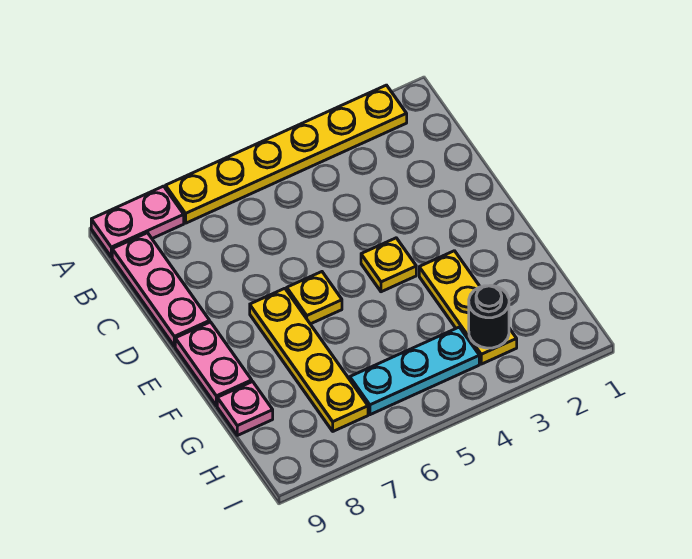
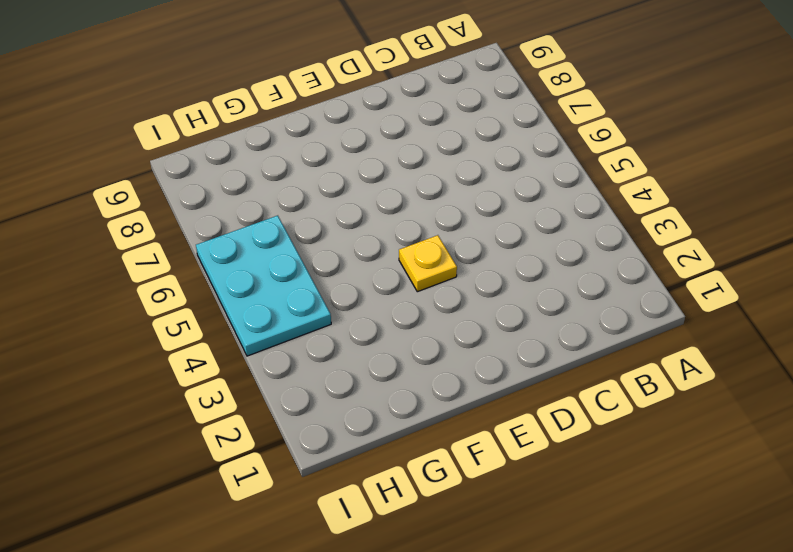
cyan 2x3 plate [196,216,331,356] -> cyan 1x3 plate [350,327,479,415]
none -> yellow 1x6 plate [166,85,407,223]
none -> pink 1x2 plate [91,186,184,257]

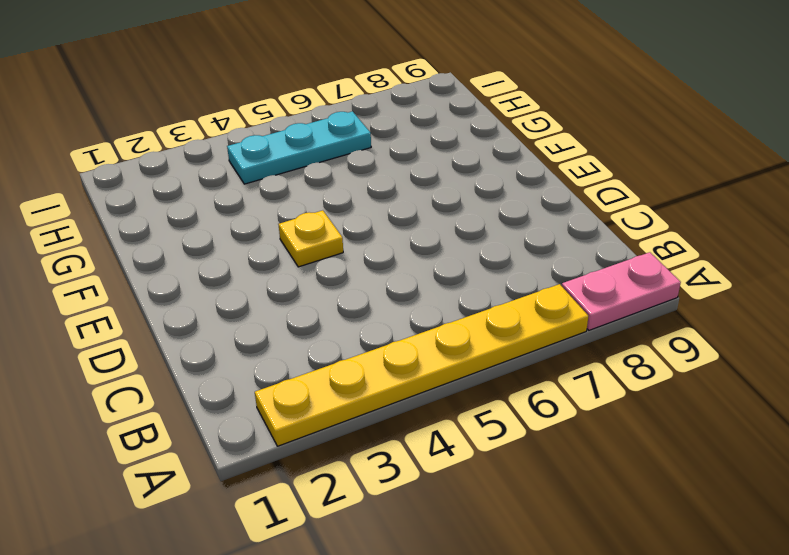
none -> pink 1x3 plate [112,233,210,346]
none -> yellow 1x1 plate [287,272,342,324]

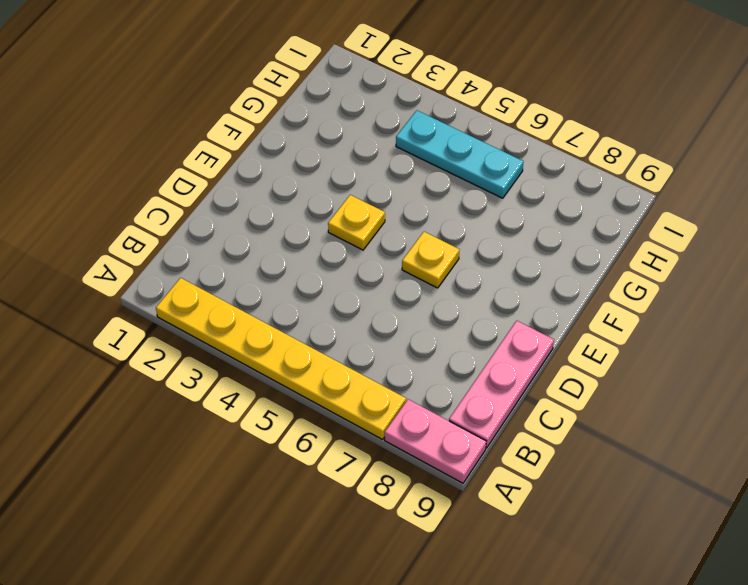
none -> yellow 1x4 plate [250,288,368,431]
none -> pink 1x2 plate [175,322,252,406]

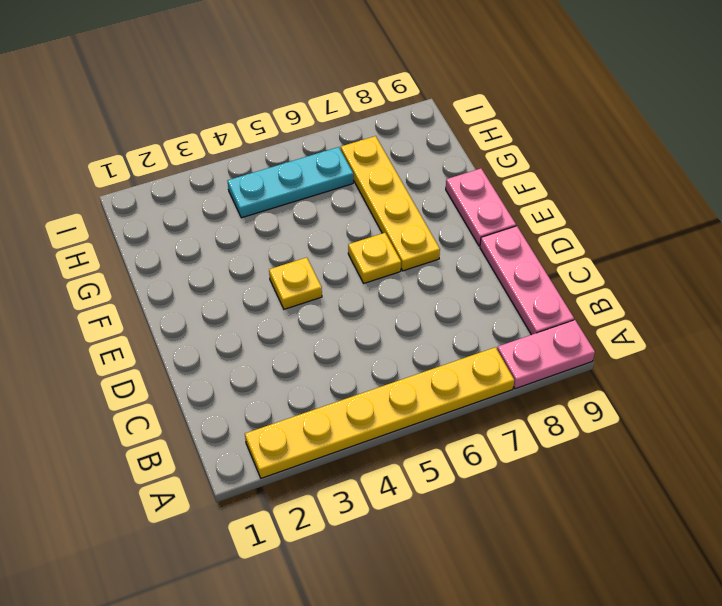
none -> yellow 1x3 plate [419,251,517,364]
none -> pink 1x1 plate [217,382,273,435]

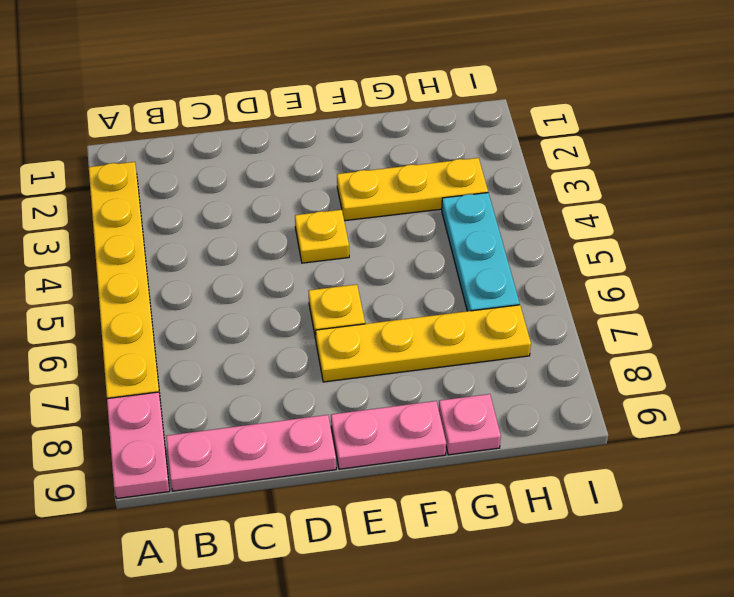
none -> black 1x1 round brick [469,285,509,348]

